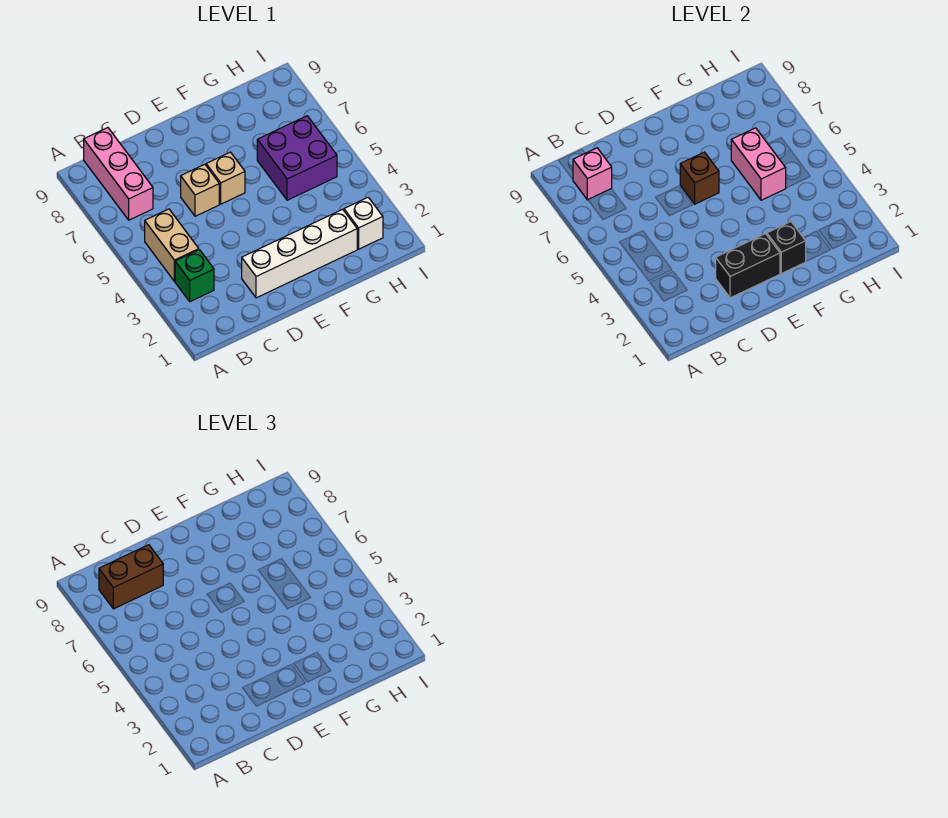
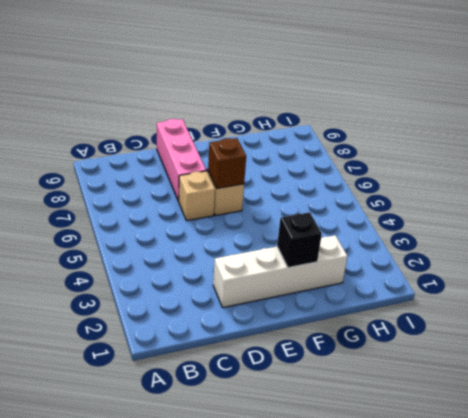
pink 1x3 brick [157,119,206,201] -> pink 1x3 brick moved to [84,128,153,220]
none -> green 1x1 brick [175,250,214,302]
none -> tan 1x2 brick [145,209,199,281]
none -> purple 2x2 brick [257,116,337,200]

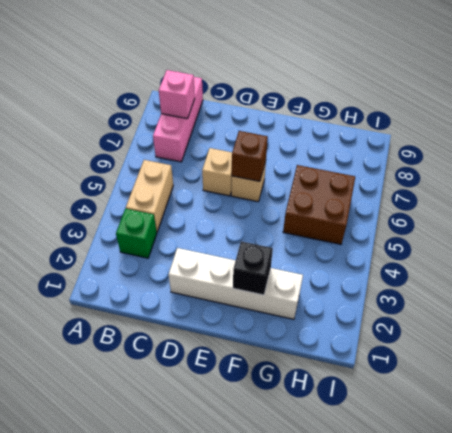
brown 2x2 brick [283,165,355,244] -> purple 2x2 brick [257,116,337,200]
none -> white 1x1 brick [344,197,383,249]
none -> black 1x2 brick [716,234,780,298]
none -> pink 1x2 brick [731,128,786,200]

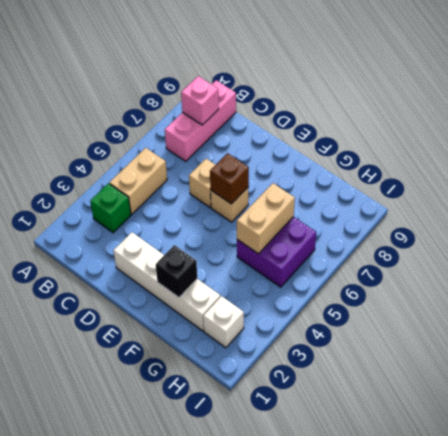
tan 1x2 brick [237,183,295,254] -> pink 1x2 brick [731,128,786,200]
none -> black 1x2 brick [716,234,780,298]
none -> brown 1x2 brick [99,545,163,609]

